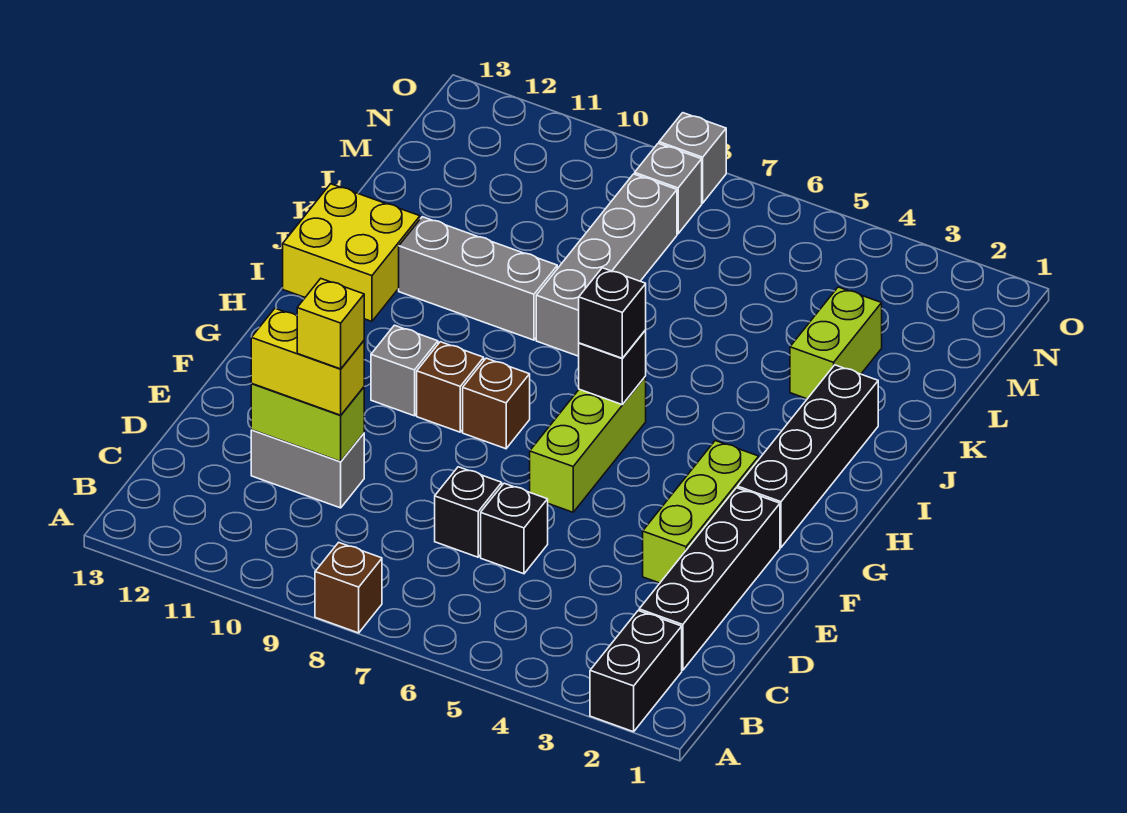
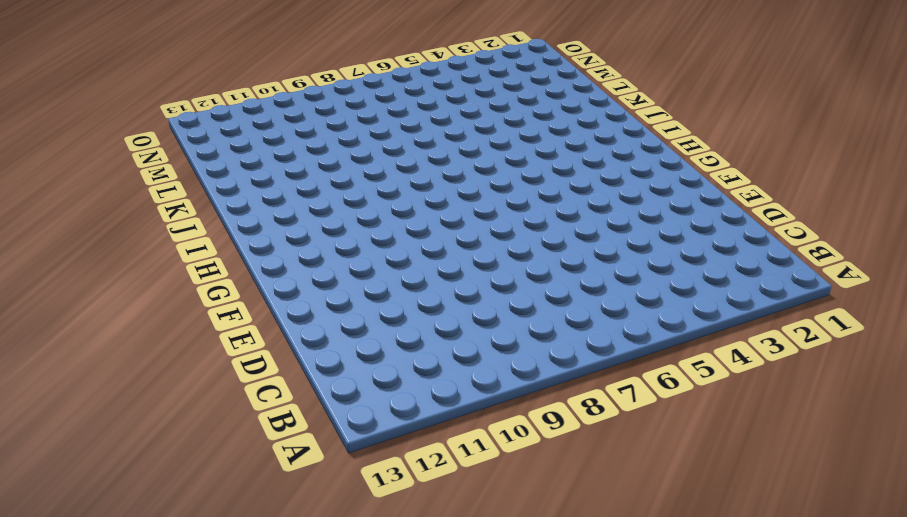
none -> black 1x2 brick [590,611,682,732]
none -> brown 1x1 brick [315,542,382,633]
none -> black 1x4 brick [639,488,780,670]

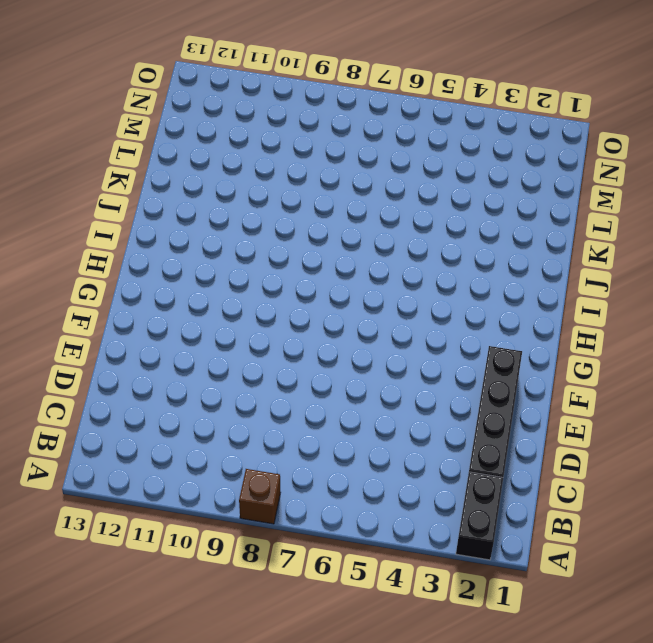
none -> black 1x1 brick [481,483,548,574]
none -> black 1x1 brick [435,467,502,557]
none -> grey 1x2 brick [251,430,364,508]

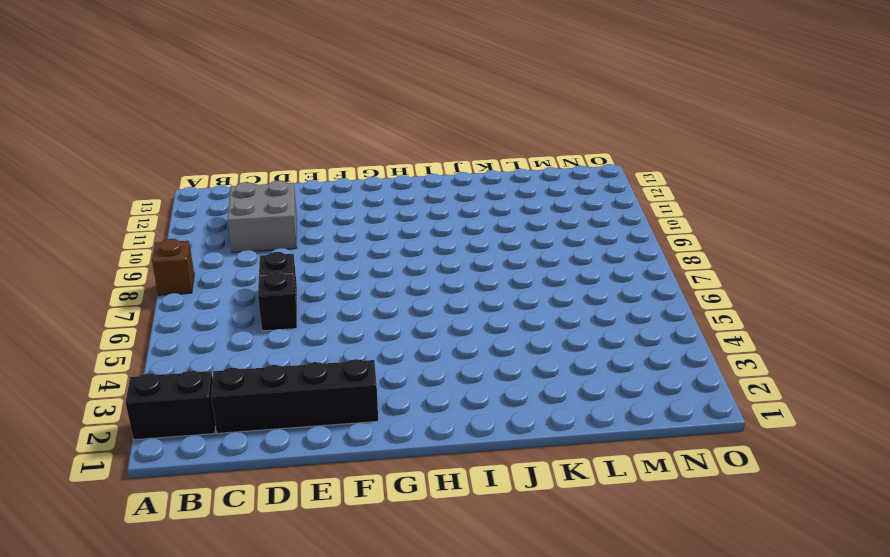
grey 2x2 brick [228,181,297,253] -> grey 1x2 brick [251,430,364,508]
none -> lime 1x3 brick [643,441,759,583]
none -> lime 1x3 brick [530,377,646,512]
none -> black 1x4 brick [738,365,878,547]

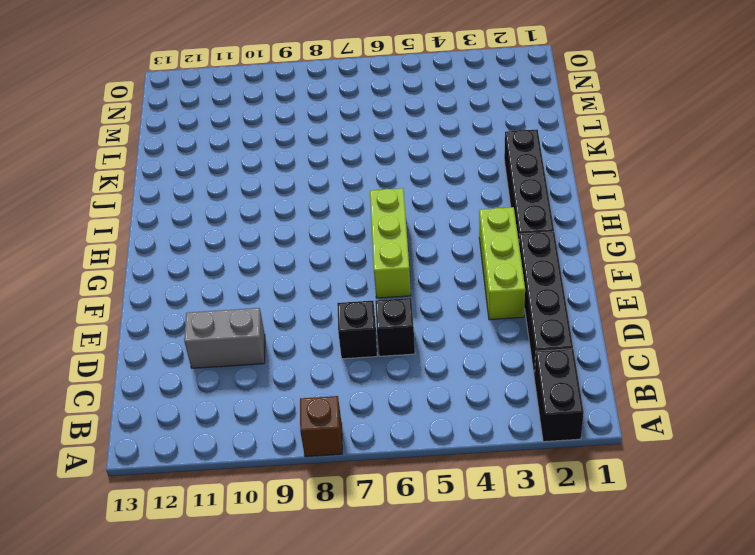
none -> brown 1x1 brick [463,358,530,449]
none -> brown 1x1 brick [417,342,484,432]
none -> grey 1x1 brick [371,325,438,416]

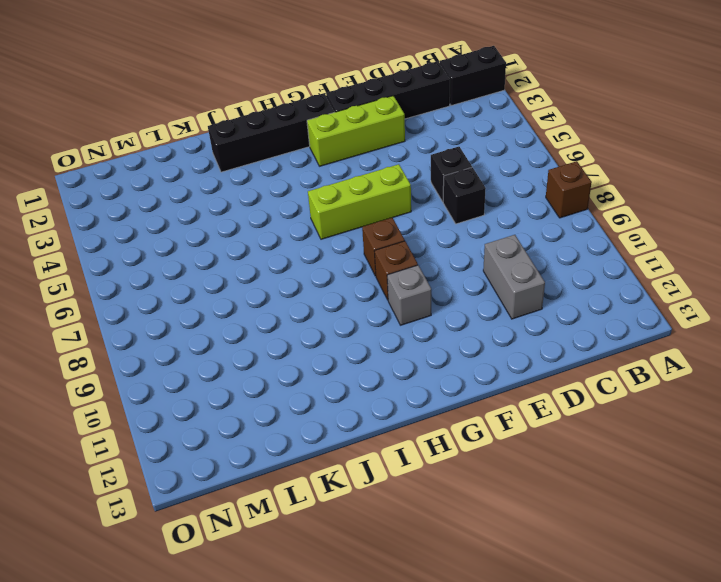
none -> yellow 2x2 brick [283,184,420,321]
none -> grey 1x4 brick [536,174,677,356]
none -> grey 1x3 brick [399,217,557,340]

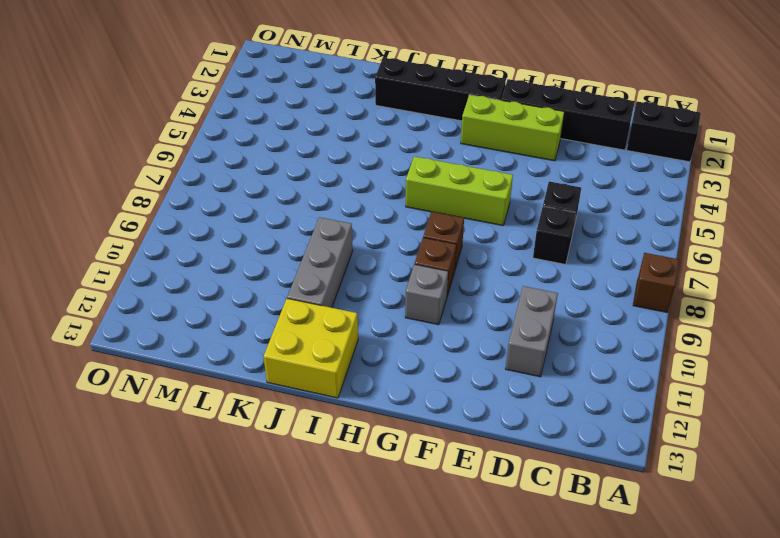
none -> grey 1x4 brick [536,174,677,356]
none -> lime 1x2 brick [790,287,882,399]
none -> grey 1x1 brick [635,143,702,234]

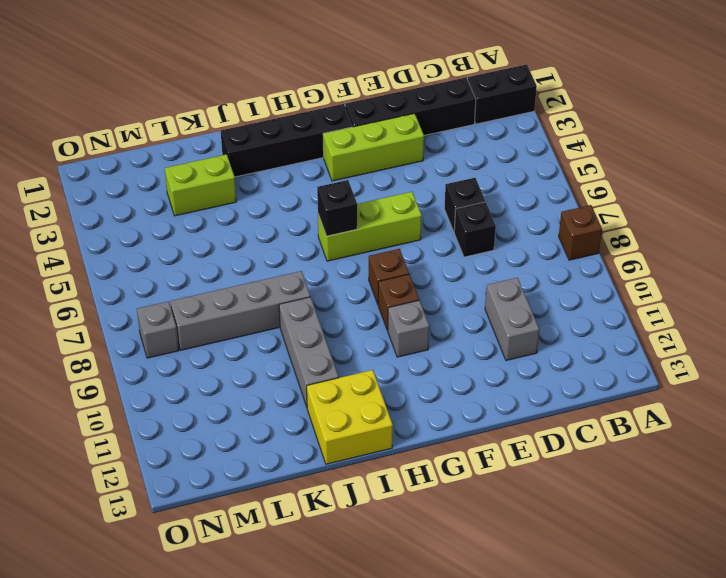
none -> grey 1x1 brick [659,113,726,203]
none -> lime 1x2 brick [251,384,364,462]
none -> yellow 1x2 brick [251,308,364,415]

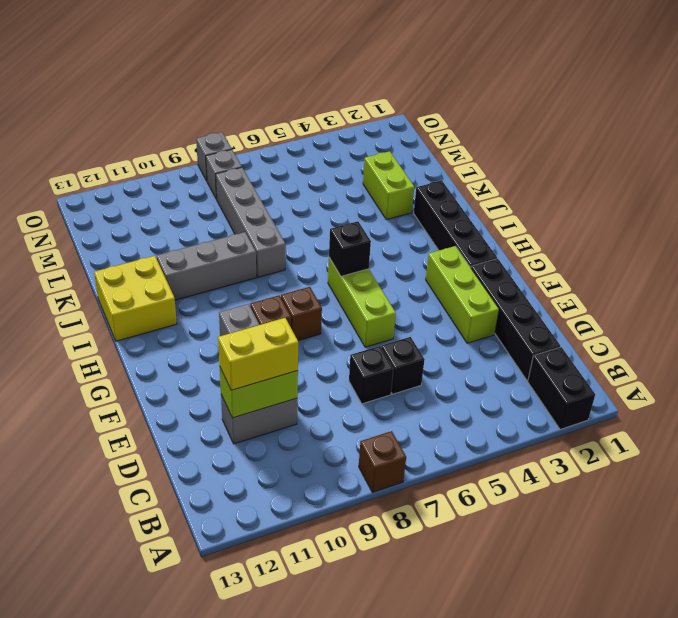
none -> black 1x1 brick [579,268,646,358]
none -> yellow 1x1 brick [297,279,364,369]

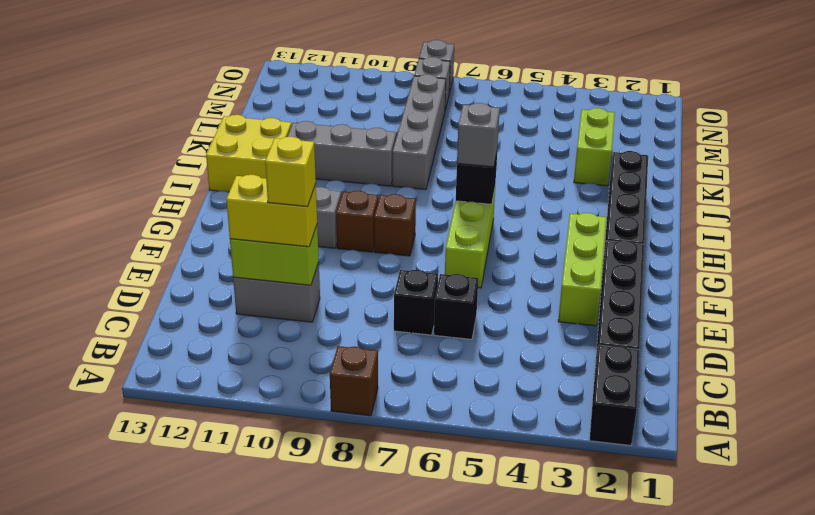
grey 1x1 brick [457,103,500,167] -> black 1x1 brick [579,268,646,358]

